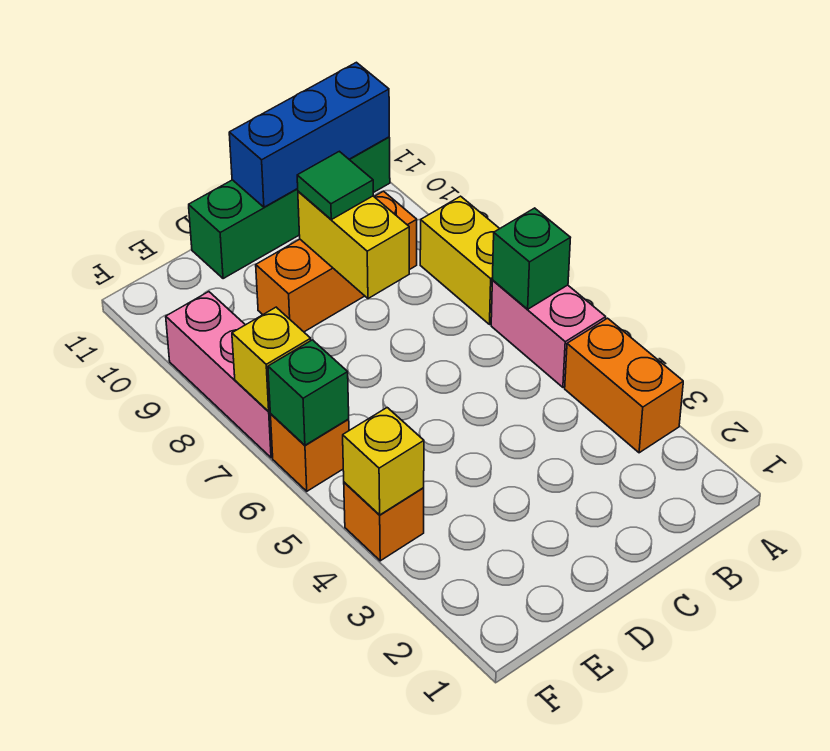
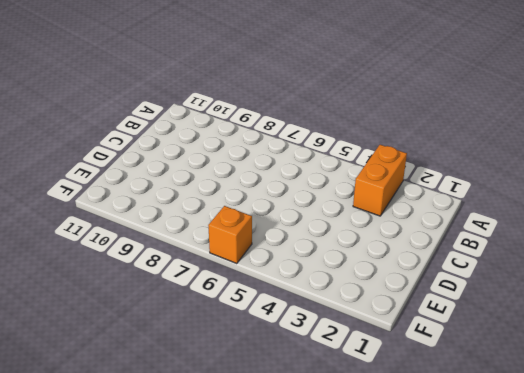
orange 1x2 brick [353,145,407,216] -> orange 1x2 brick turned to [565,318,683,453]
none -> pink 1x2 brick [491,281,606,387]
none -> yellow 1x2 brick [420,196,500,324]
none -> green 1x4 brick [189,137,390,279]

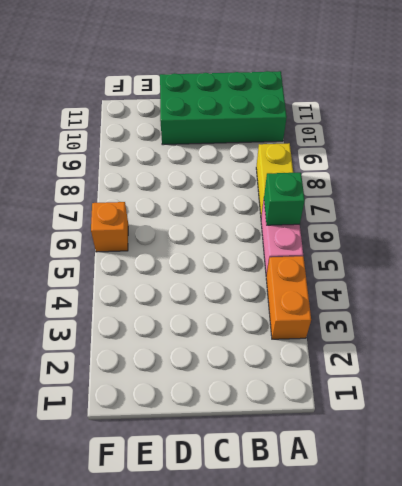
green 2x4 brick [160,71,287,145] -> green 1x4 brick [189,137,390,279]
none -> orange 1x3 brick [256,191,417,332]
none -> orange 1x1 brick [344,482,424,561]
none -> pink 1x3 brick [166,292,273,458]

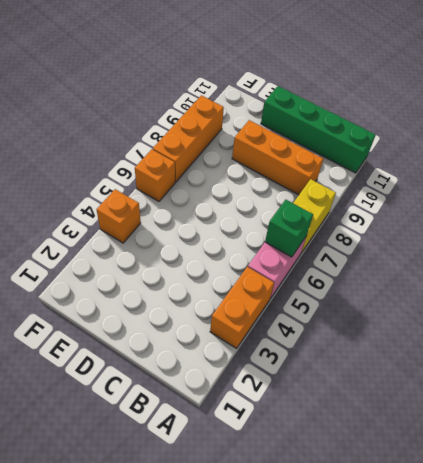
orange 1x3 brick [153,95,224,182] -> pink 1x3 brick [166,292,273,458]
none -> blue 1x3 brick [229,62,389,207]
none -> yellow 1x2 brick [298,191,409,299]
none -> yellow 1x1 brick [343,408,424,515]

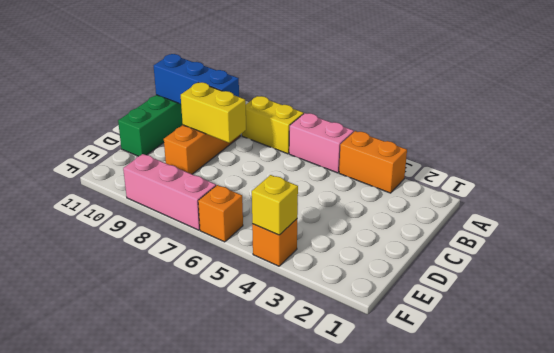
blue 1x3 brick [154,54,239,104] -> blue 1x3 brick turned to [229,62,389,207]
none -> green 1x1 brick [492,208,570,309]
none -> green 1x1 brick [268,340,349,445]
none -> yellow 1x1 brick [232,307,311,412]

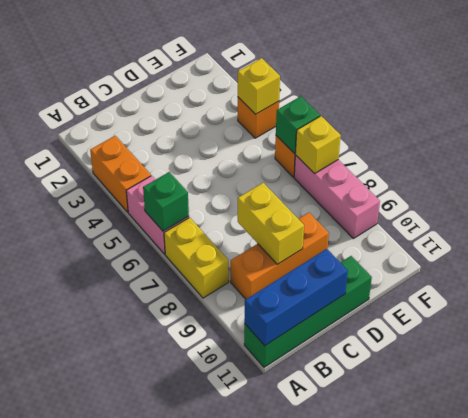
none -> green 1x1 tile [297,151,373,220]

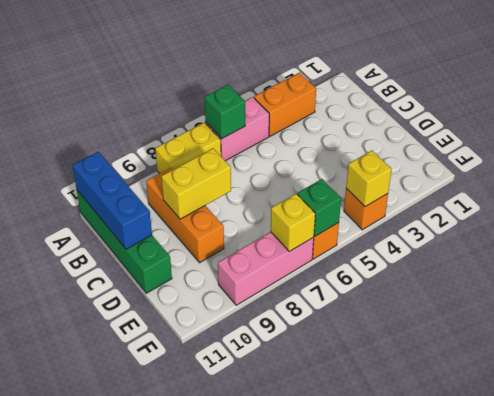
none -> green 1x1 tile [297,151,373,220]

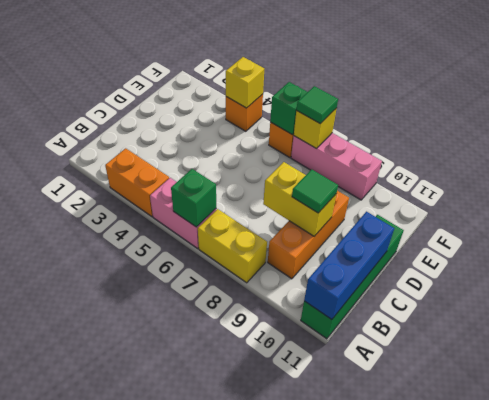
green 1x1 tile [296,86,338,124] -> none

